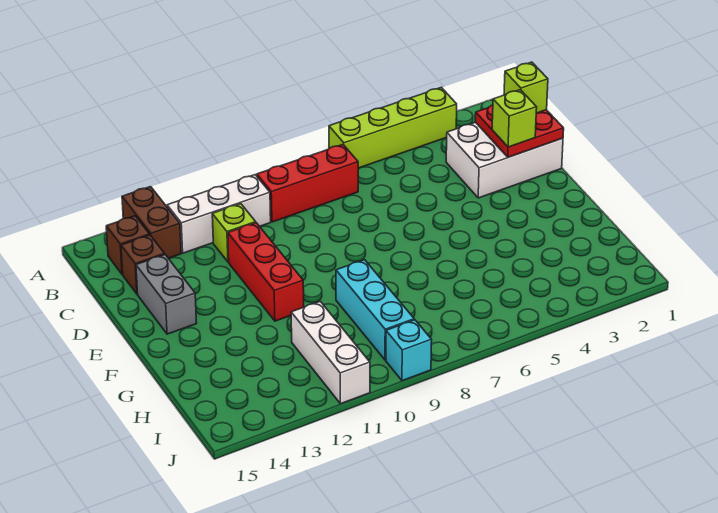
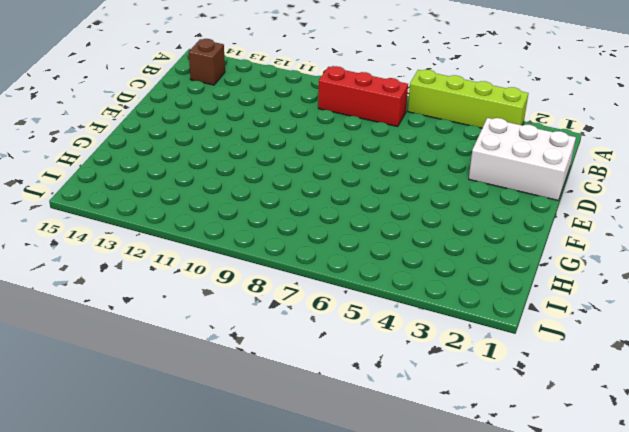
none -> brown 1x2 brick [122,187,181,258]
none -> white 1x3 brick [167,175,271,253]
none -> lime 1x1 brick [212,204,256,262]

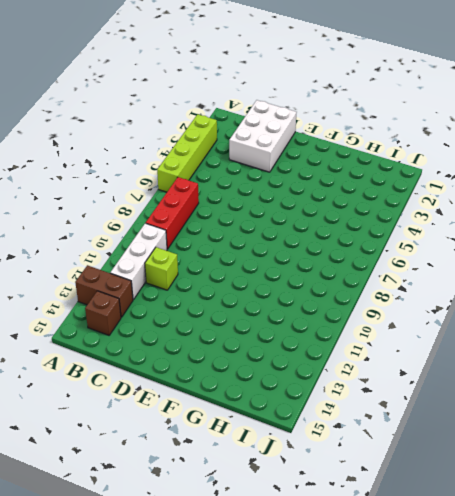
none -> brown 1x1 brick [121,235,165,294]
none -> red 1x3 brick [228,223,304,321]
none -> grey 1x2 brick [136,255,197,334]

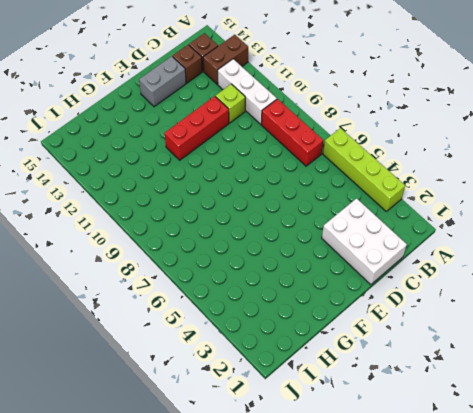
none -> cyan 1x3 brick [336,260,414,360]
none -> white 1x3 brick [291,301,370,404]
none -> cyan 1x1 brick [386,320,432,381]

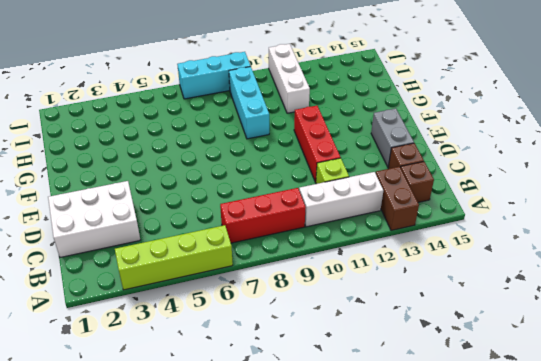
cyan 1x3 brick [177,52,251,99] -> cyan 1x1 brick [386,320,432,381]
none -> red 2x2 plate [475,105,564,157]
none -> lime 1x1 brick [504,62,548,113]
none -> lime 1x1 brick [492,90,537,147]

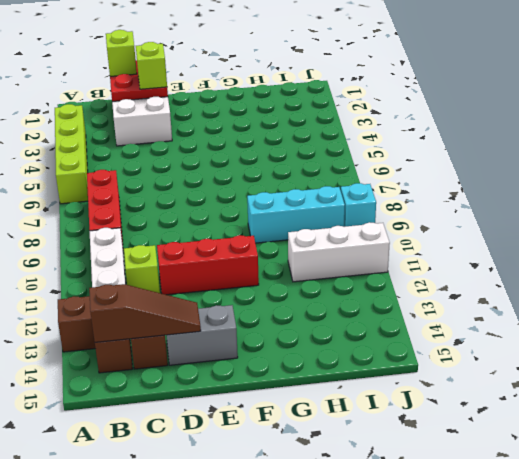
brown 1x3 slope [89,284,201,342] -> none

